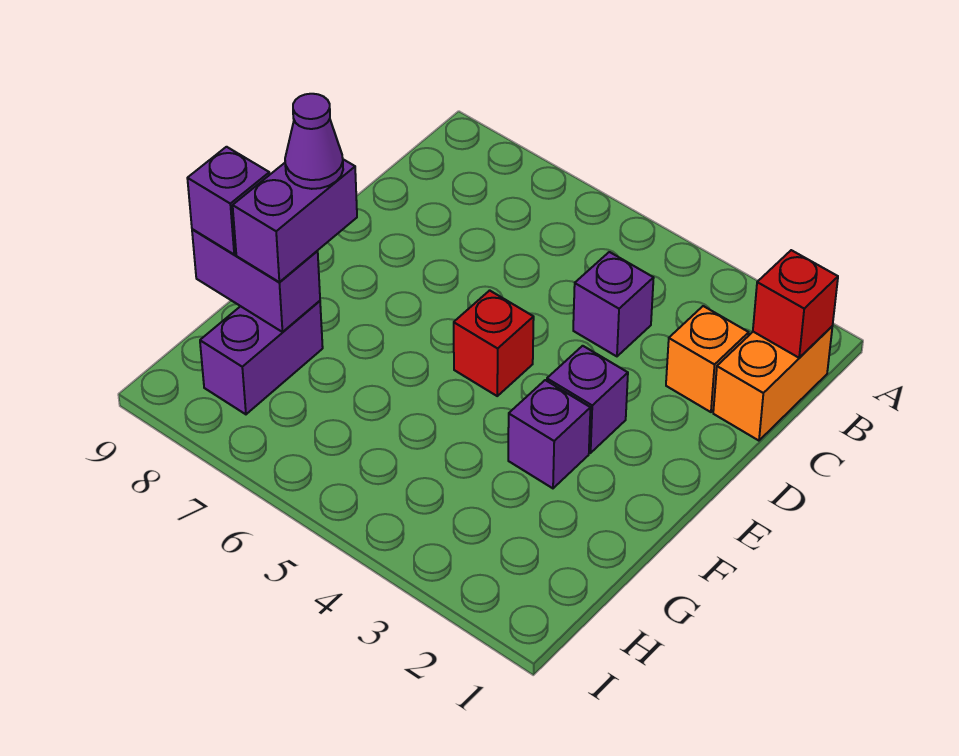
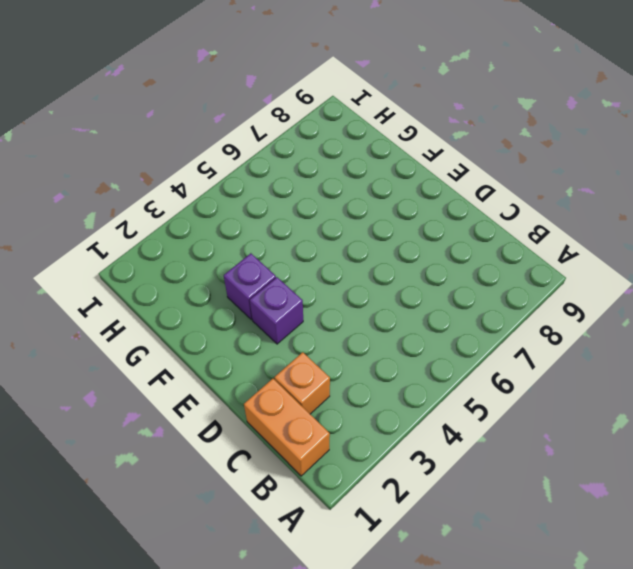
none -> purple 1x1 brick [573,252,654,356]
none -> red 1x1 brick [454,290,534,396]
none -> purple 1x2 brick [200,301,323,414]

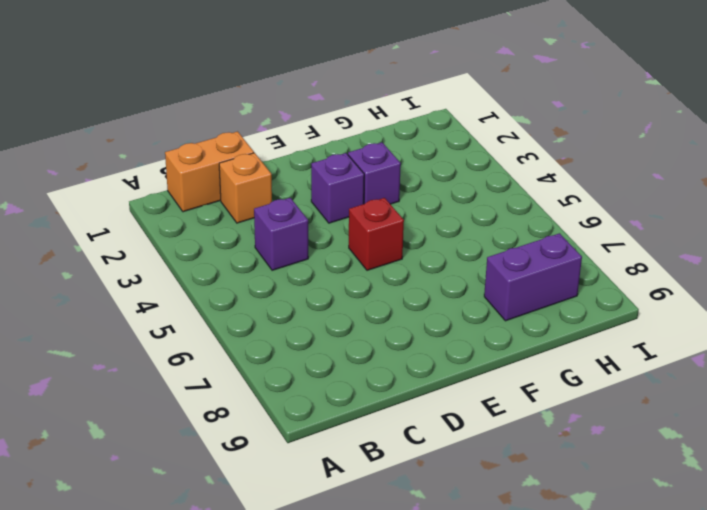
none -> red 1x1 brick [753,250,838,358]
none -> purple 1x2 brick [192,229,320,332]
none -> purple 1x2 brick [233,159,357,282]

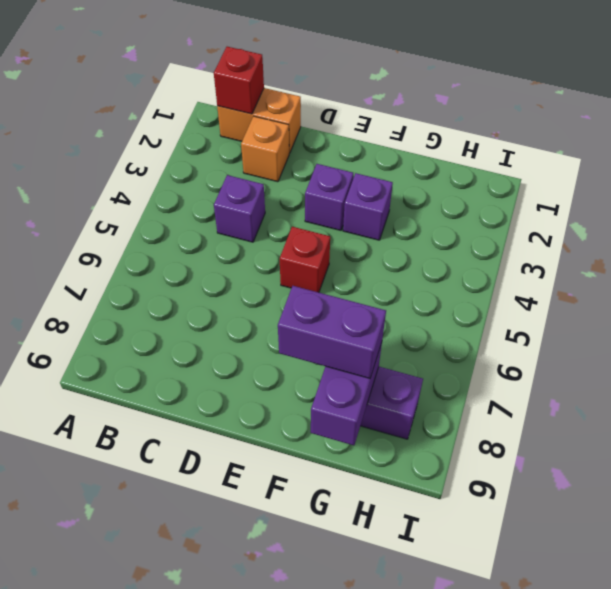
none -> purple 1x1 brick [187,147,270,254]
none -> purple 1x1 cone [285,94,343,189]

